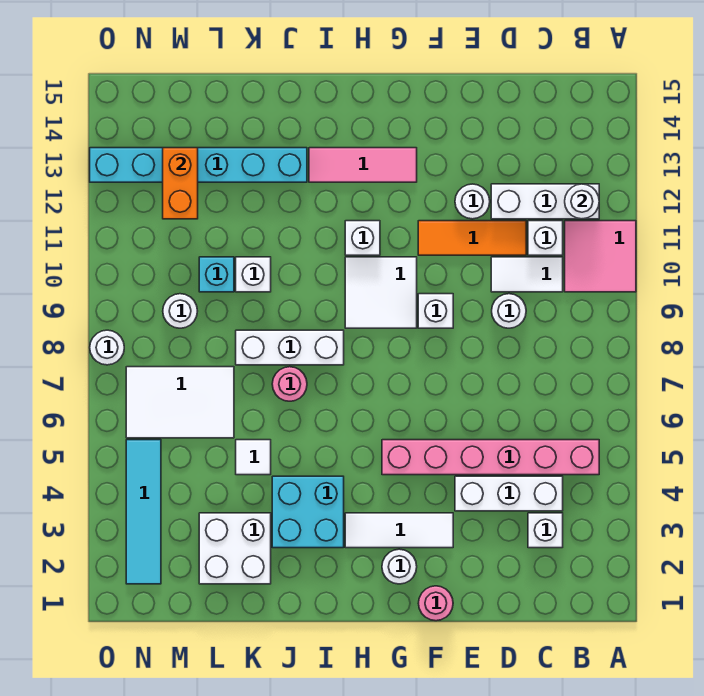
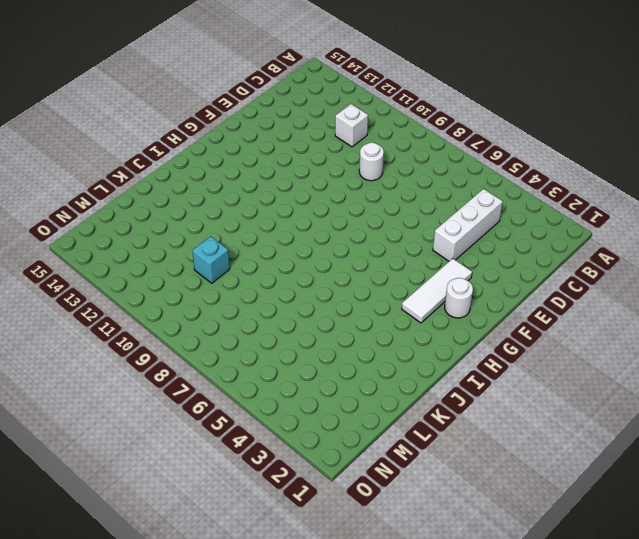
none -> pink 2x2 tile [565,221,636,292]
none -> pink 1x6 brick [382,440,599,475]
none -> white 1x3 brick [491,184,599,219]
none -> white 1x1 brick [528,513,563,548]

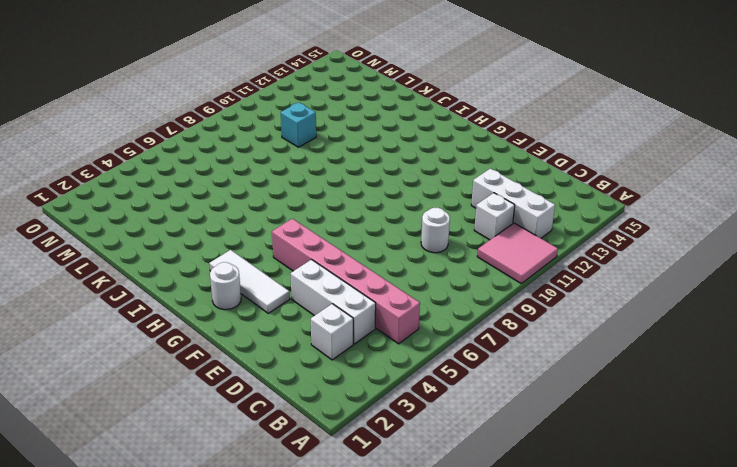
none -> white 1x2 tile [491,257,563,292]
none -> orange 1x3 tile [418,221,526,255]
none -> white 1x1 round brick [455,184,490,219]
none -> pink 1x1 round brick [418,586,453,621]

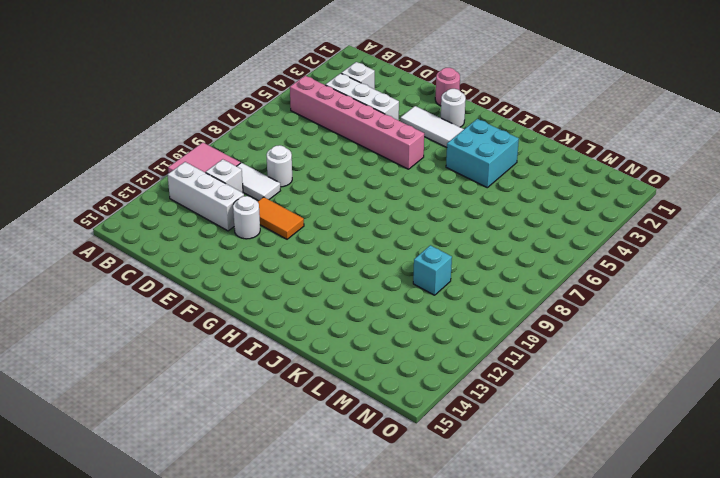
orange 1x2 tile [258,197,304,239] -> orange 1x3 tile [418,221,526,255]
none -> white 1x1 brick [418,294,453,328]
none -> white 2x2 tile [345,257,417,328]
none -> pink 1x3 tile [309,148,417,182]
none -> white 1x1 brick [345,221,380,255]

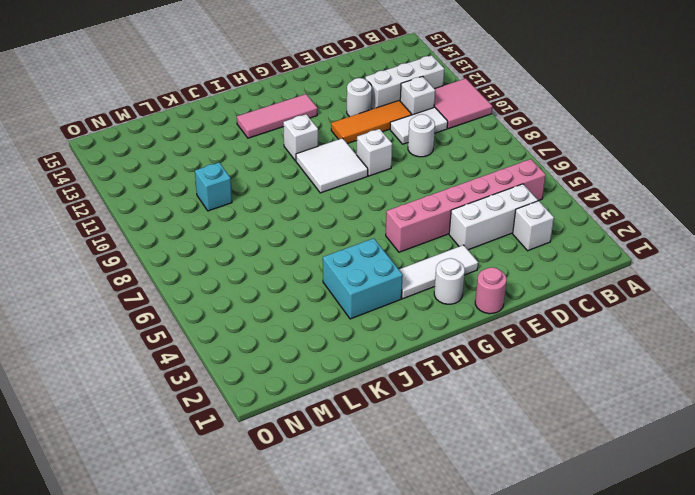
none -> white 1x3 brick [236,330,344,365]
none -> pink 1x1 round brick [272,367,307,401]
none -> cyan 1x6 brick [90,148,307,182]
none -> white 2x2 brick [199,513,271,584]

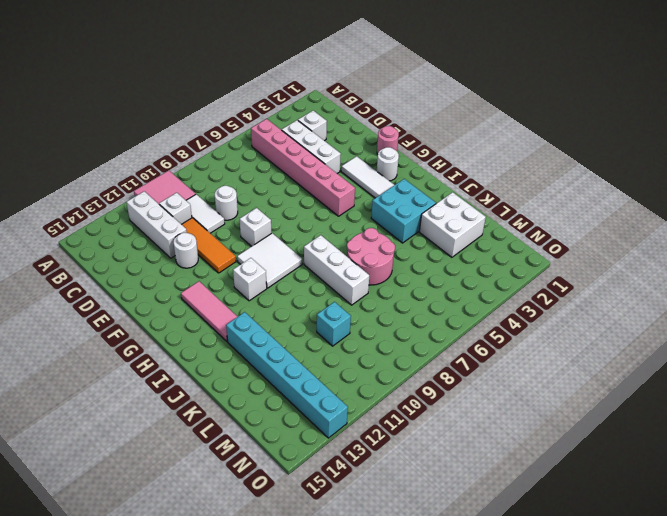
pink 2x2 round brick [347,228,395,285] -> pink 1x1 round brick [272,367,307,401]
none -> white 1x1 tile [236,440,271,475]
none -> white 1x1 brick [236,257,271,292]
none -> white 2x3 tile [126,367,234,438]
none -> white 1x1 round brick [163,294,197,328]

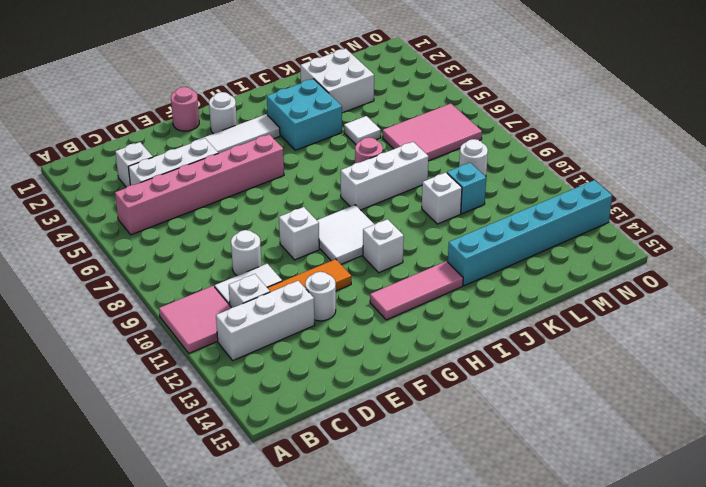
pink 2x3 tile [383,103,482,161] -> white 2x3 tile [126,367,234,438]
none -> cyan 1x4 tile [126,440,161,584]
none -> white 1x1 round brick [90,330,124,365]
none -> white 1x1 round brick [565,184,599,219]
none -> orange 1x2 brick [163,148,198,219]

